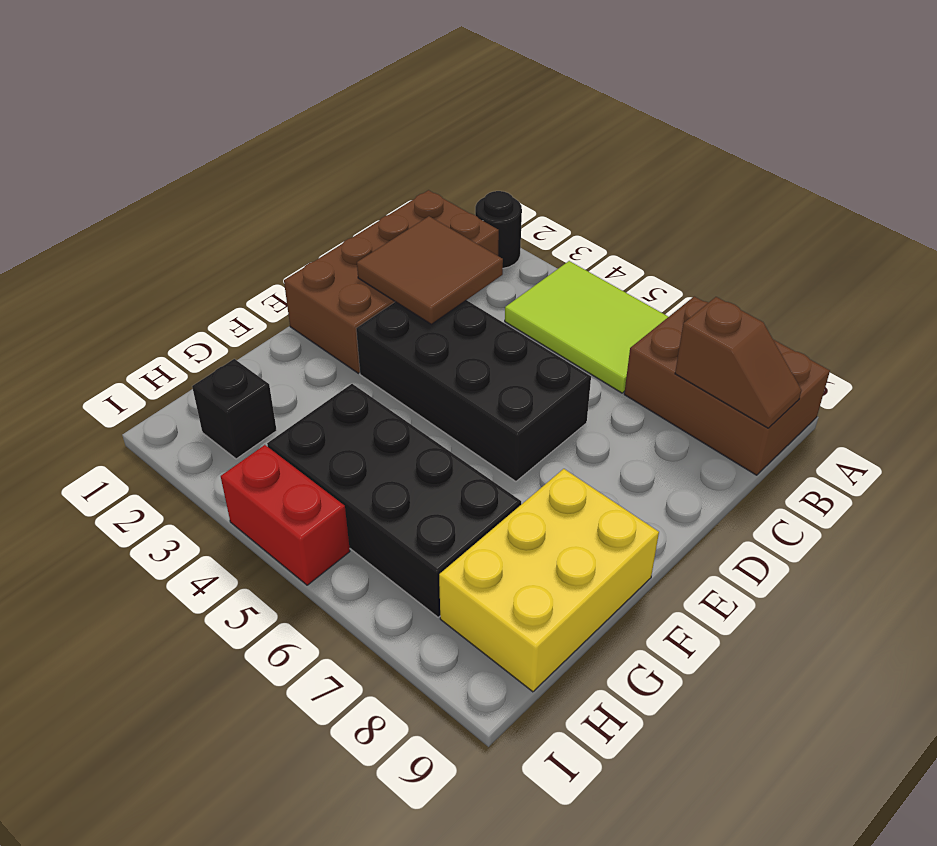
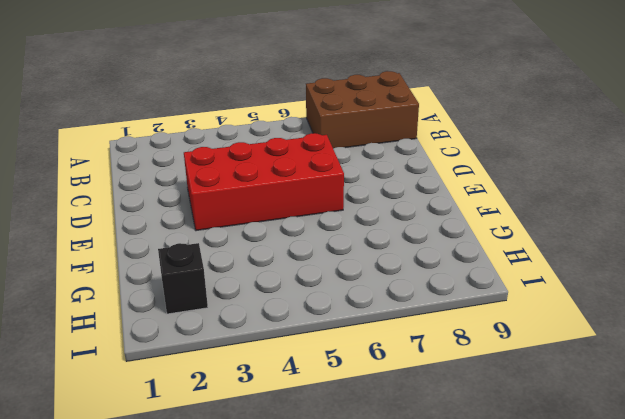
red 2x4 brick [184,133,344,231] -> black 2x4 brick [356,300,591,481]
none -> black 1x1 round brick [475,191,522,268]
none -> lime 2x3 tile [505,261,668,393]

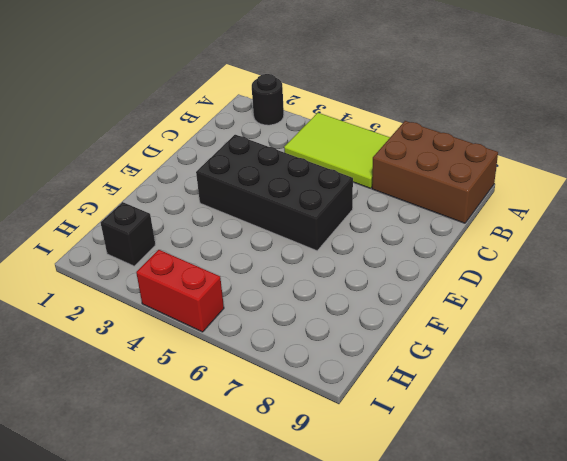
none -> brown 2x4 brick [284,190,499,373]
none -> yellow 2x3 brick [439,469,659,692]

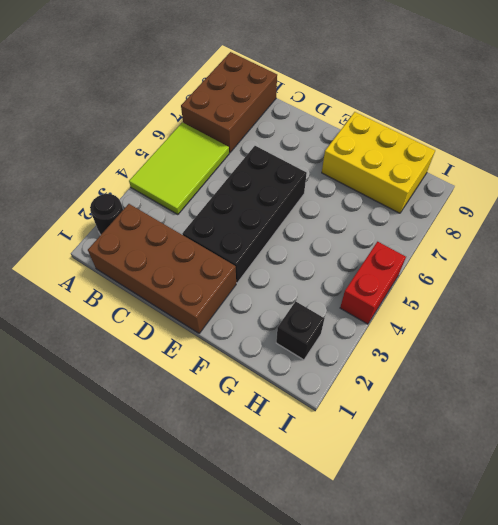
none -> black 2x4 brick [267,384,521,617]
none -> brown 1x2 slope [675,297,801,428]

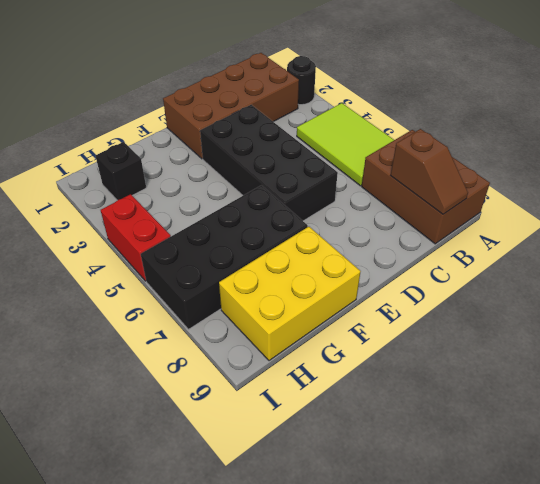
black 2x4 brick [141,185,308,329] -> black 2x4 brick turned to [267,384,521,617]
none -> brown 2x2 tile [357,216,503,324]

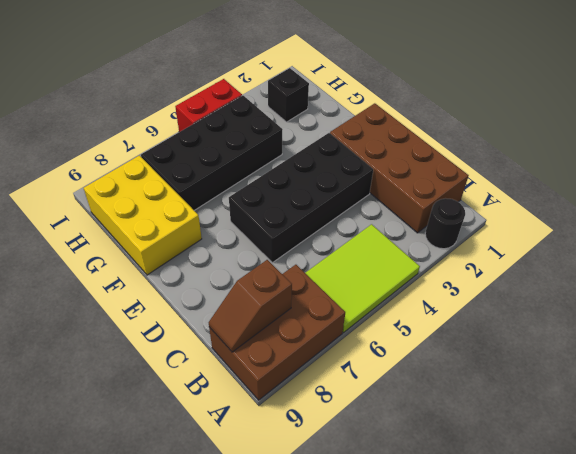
none -> brown 2x2 tile [357,216,503,324]

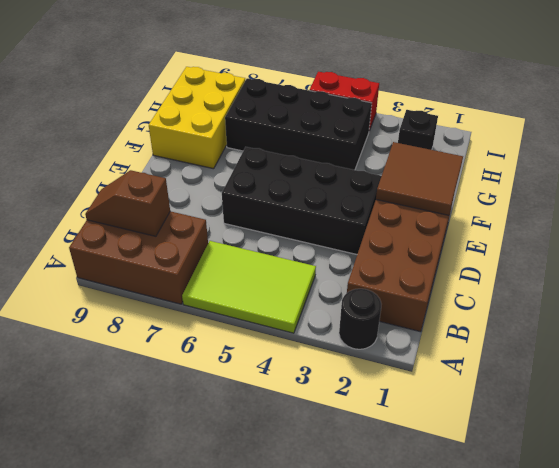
brown 2x2 tile [376,142,463,215] -> brown 2x2 tile moved to [357,216,503,324]

